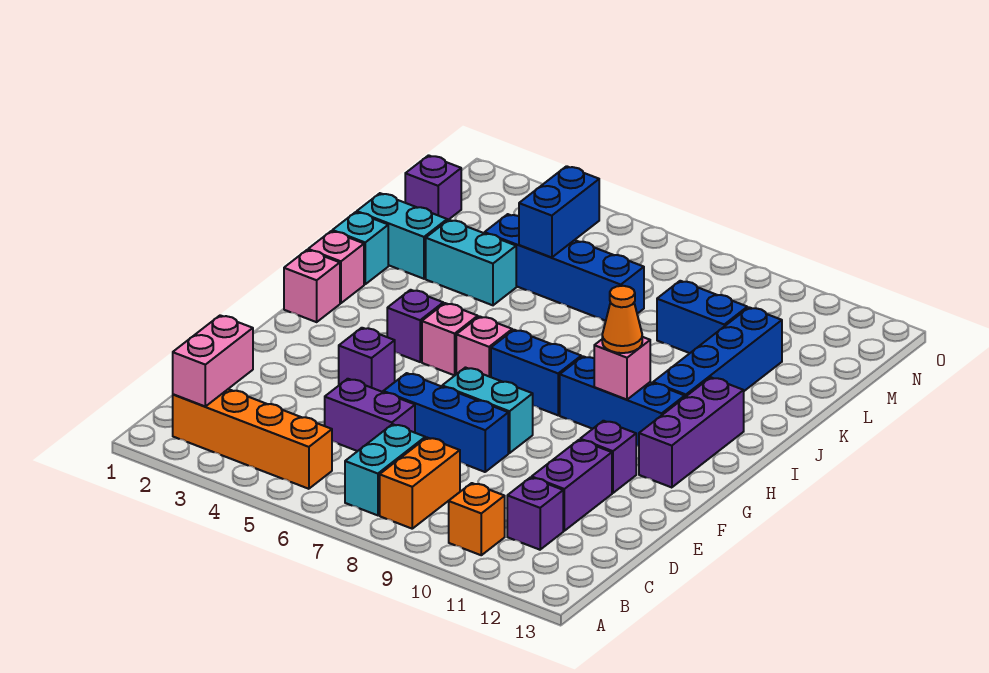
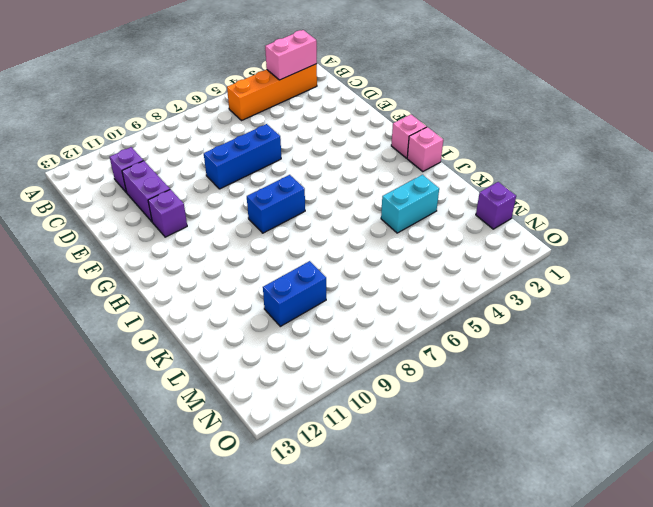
pink 1x2 brick [265,30,317,80] -> pink 1x2 brick turned to [173,315,253,406]
none -> cyan 1x2 brick [345,424,425,515]
none -> orange 1x2 brick [380,438,460,529]
none -> orange 1x1 brick [449,483,505,555]
none -> purple 1x2 brick [325,379,415,451]

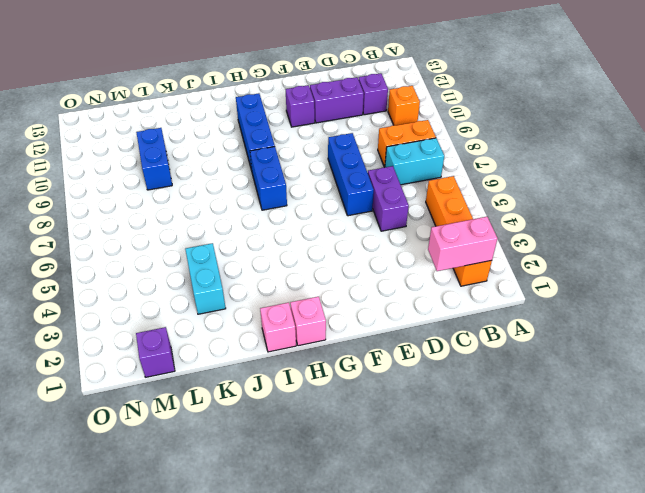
none -> purple 1x1 brick [339,328,395,392]
none -> cyan 1x2 brick [442,368,533,453]
none -> purple 1x3 brick [639,377,744,488]
none -> purple 1x1 brick [387,290,443,362]

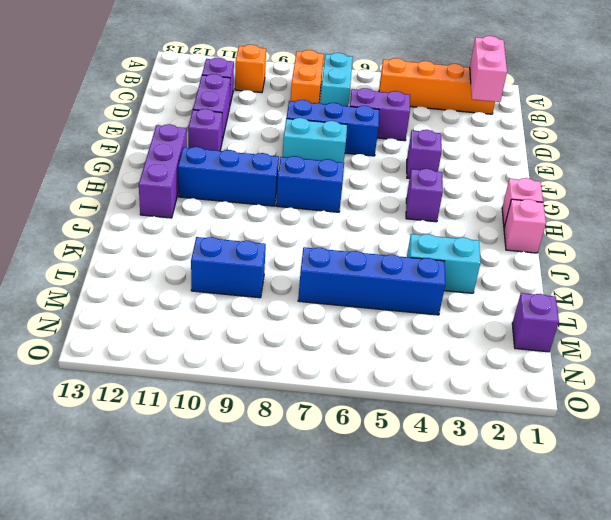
none -> pink 1x1 brick [422,303,478,375]
none -> pink 1x1 brick [456,316,512,377]
none -> blue 1x4 brick [653,307,782,397]
none -> cyan 1x1 brick [332,212,388,284]

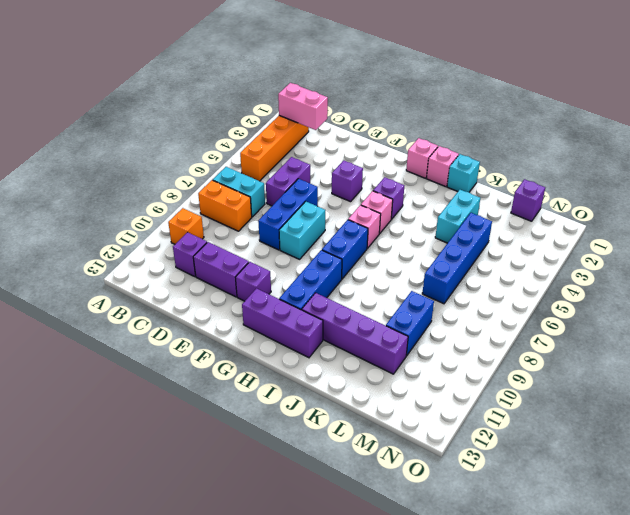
purple 1x4 brick [302,293,408,374] -> blue 1x4 brick [653,307,782,397]
none -> cyan 1x2 brick [357,193,447,279]
none -> pink 1x1 brick [594,337,650,400]
none -> blue 1x2 brick [519,166,599,257]
none -> orange 1x1 cone [602,286,642,353]

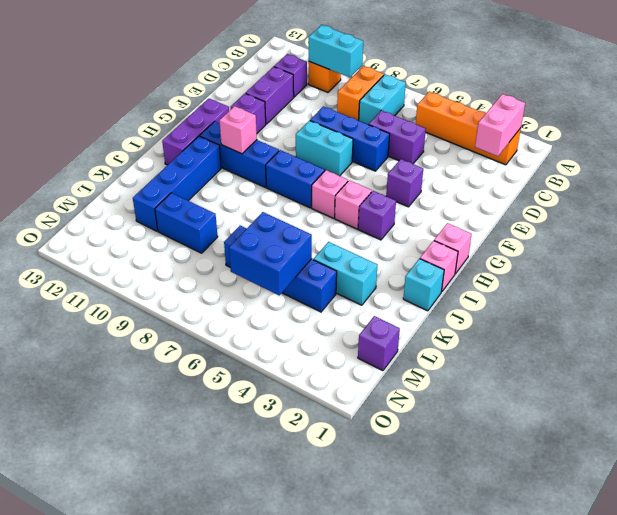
cyan 1x2 brick [309,25,363,77] -> cyan 1x2 brick moved to [357,193,447,279]
blue 2x2 brick [229,212,312,295] -> blue 1x2 brick [519,166,599,257]
none -> orange 1x1 cone [602,286,642,353]

